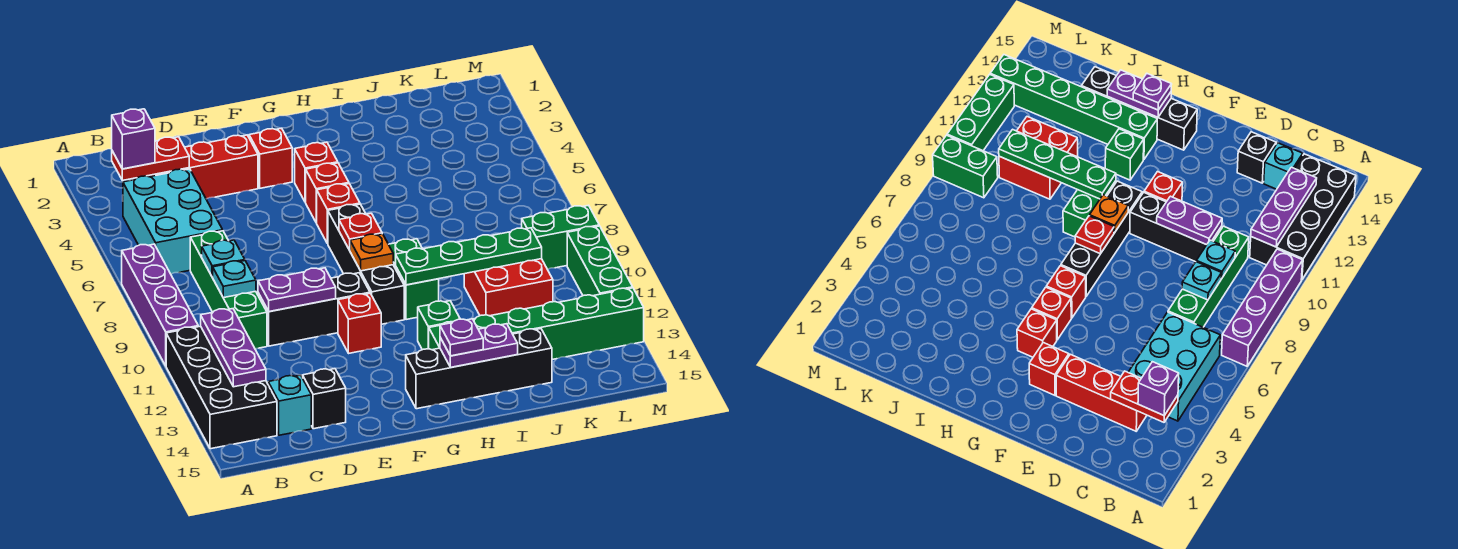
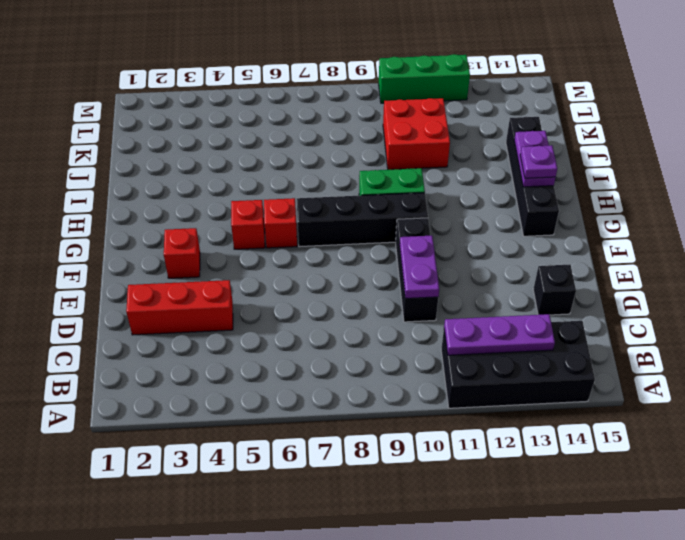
red 1x3 brick [126,280,233,335] -> red 1x3 brick turned to [148,135,258,199]
none -> purple 1x4 brick [122,244,198,366]
none -> cyan 2x3 brick [123,169,223,274]
none -> green 1x4 brick [190,231,267,349]
none -> cyan 1x1 brick [268,375,311,435]

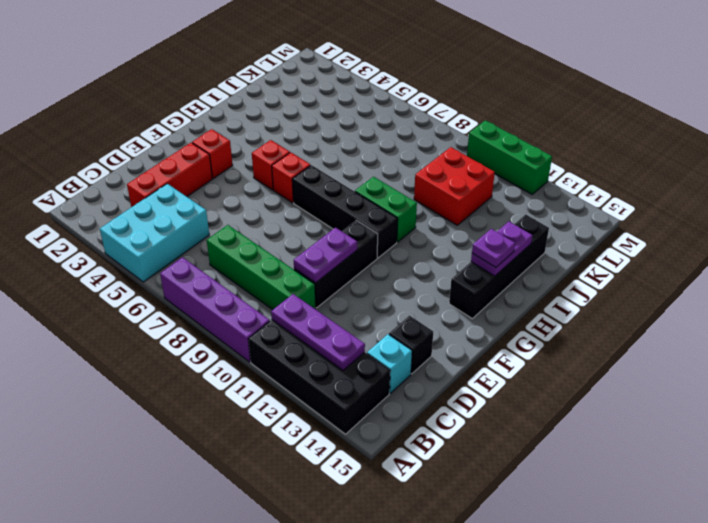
cyan 2x3 brick [100,184,209,282] -> cyan 2x3 brick turned to [123,169,223,274]
none -> red 1x1 brick [338,293,381,353]
none -> red 1x1 brick [295,142,338,202]
none -> green 1x1 brick [418,301,460,350]
none -> green 1x6 brick [429,288,644,360]

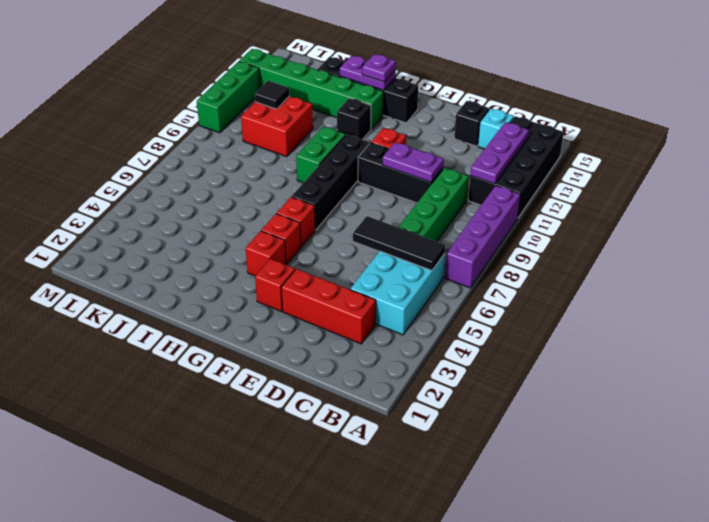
black 1x3 tile [353,216,445,271] -> none
black 1x1 brick [337,98,371,140] -> green 1x1 brick [418,301,460,350]
black 1x1 tile [255,81,290,109] -> none
none -> green 1x2 brick [522,205,599,269]
none -> red 1x2 plate [112,137,189,180]
none -> cyan 1x1 plate [202,240,245,277]
none -> cyan 1x1 plate [213,261,256,298]

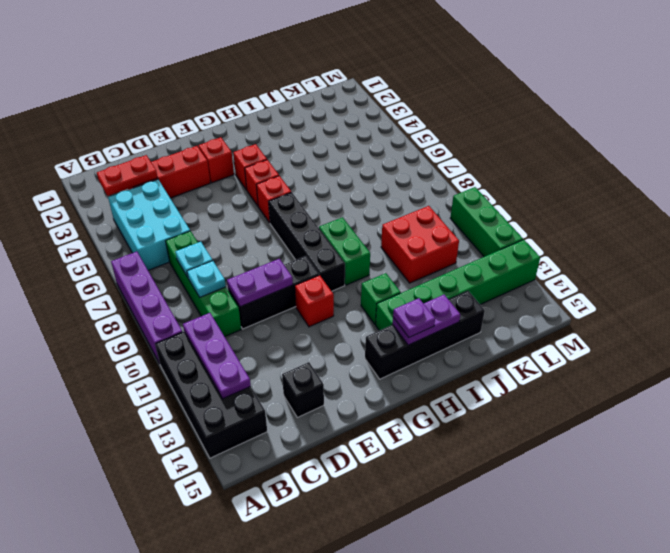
none -> cyan 1x1 brick [268,375,311,435]
none -> green 1x2 brick [522,205,599,269]
none -> red 1x1 plate [339,213,382,250]
none -> orange 1x1 plate [350,234,393,271]

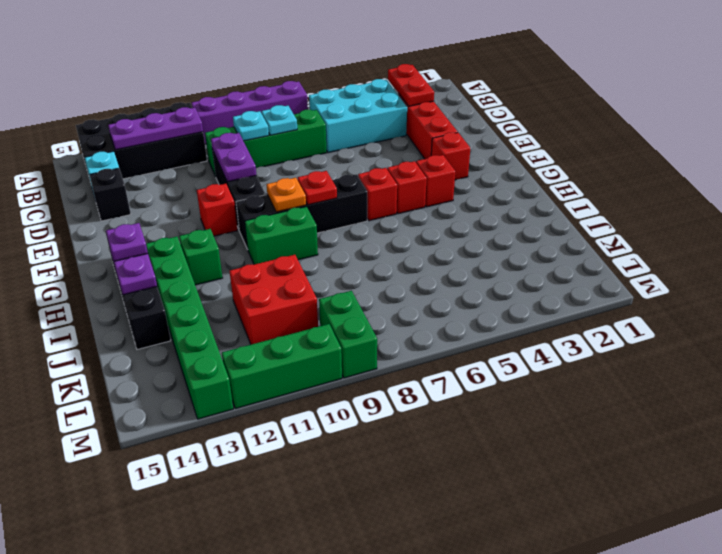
none -> green 1x4 plate [396,228,542,285]
none -> purple 1x1 brick [112,109,155,169]

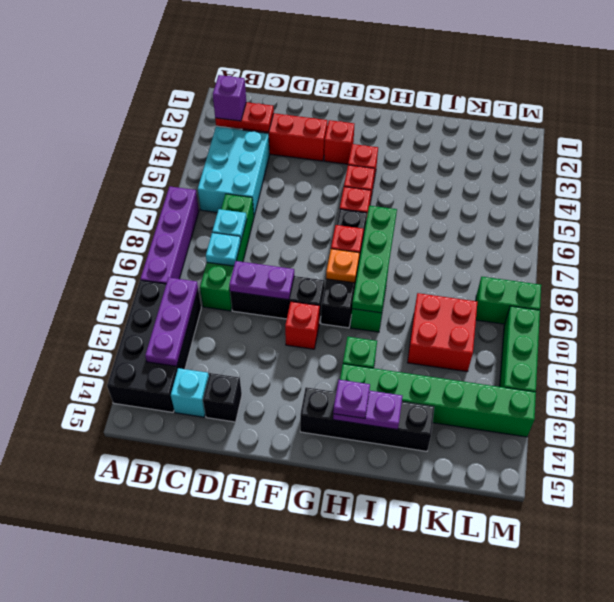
green 1x4 plate [352,206,397,313] -> green 1x4 plate turned to [396,228,542,285]

